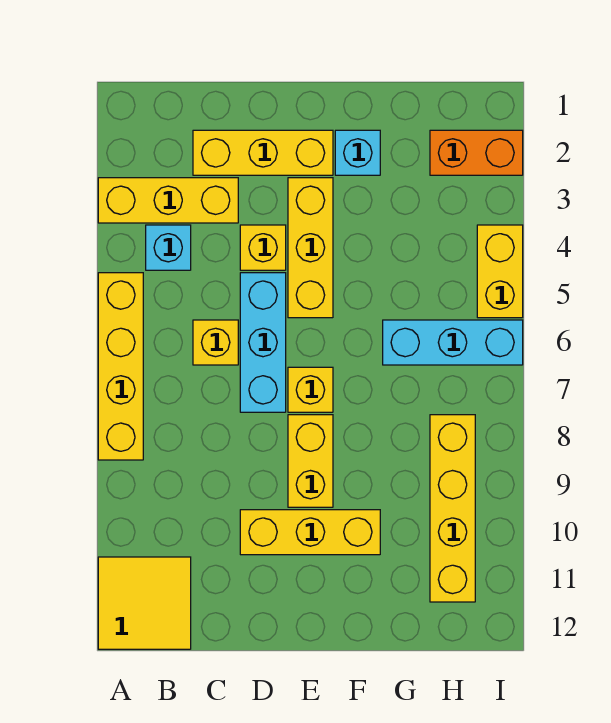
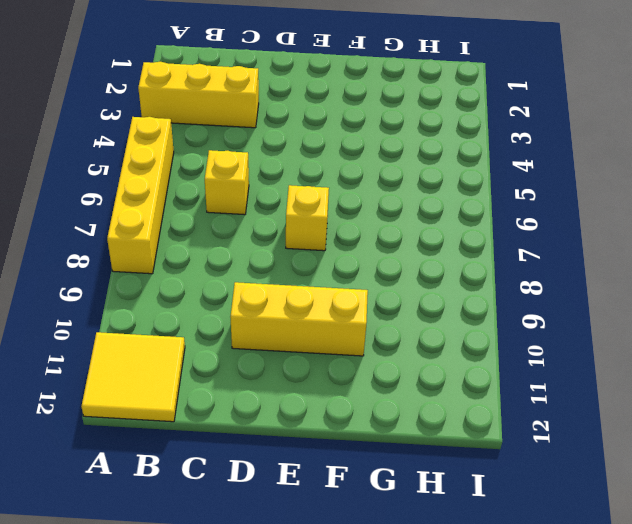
none -> cyan 1x1 brick [146,225,191,270]
none -> yellow 1x3 brick [193,130,333,175]
none -> yellow 1x1 brick [240,225,286,270]

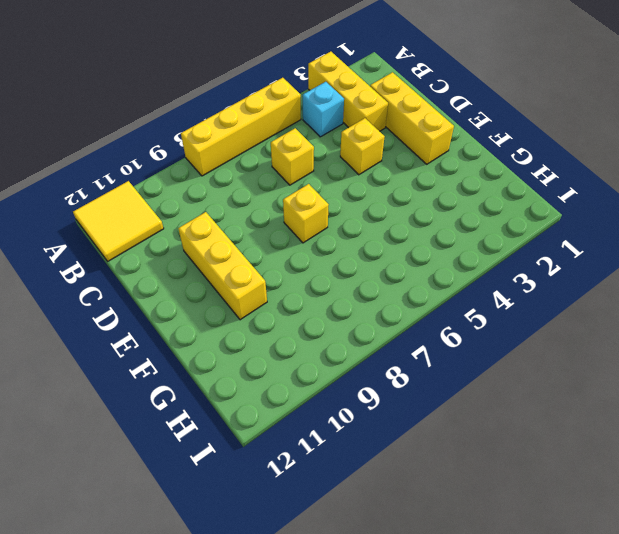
none -> cyan 1x3 brick [240,273,286,412]
none -> yellow 1x3 brick [288,178,333,318]
none -> yellow 1x2 brick [288,415,333,507]

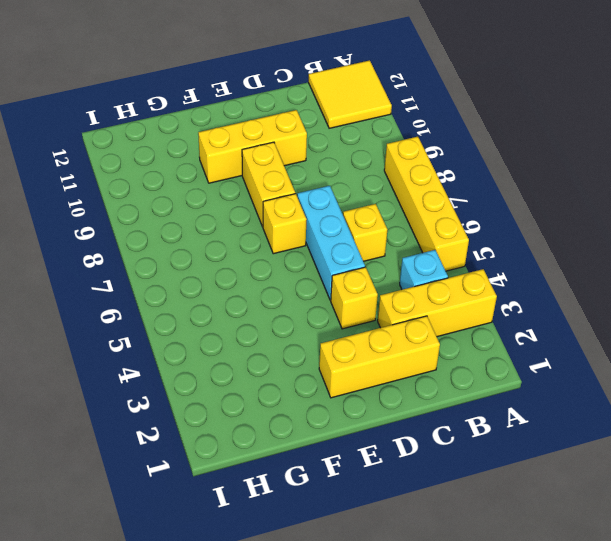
none -> yellow 1x3 brick [288,178,333,318]
none -> cyan 1x1 brick [335,130,380,175]
none -> cyan 1x3 brick [383,320,523,365]

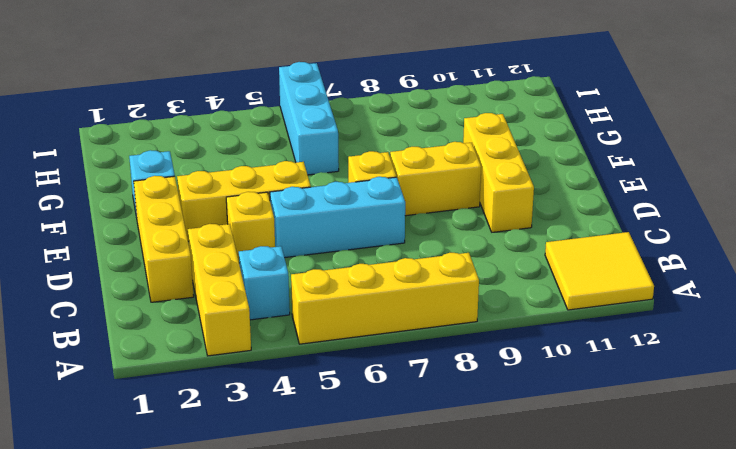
none -> yellow 1x1 brick [193,320,238,365]
none -> orange 1x2 brick [430,130,523,175]
none -> yellow 1x4 brick [430,415,475,602]

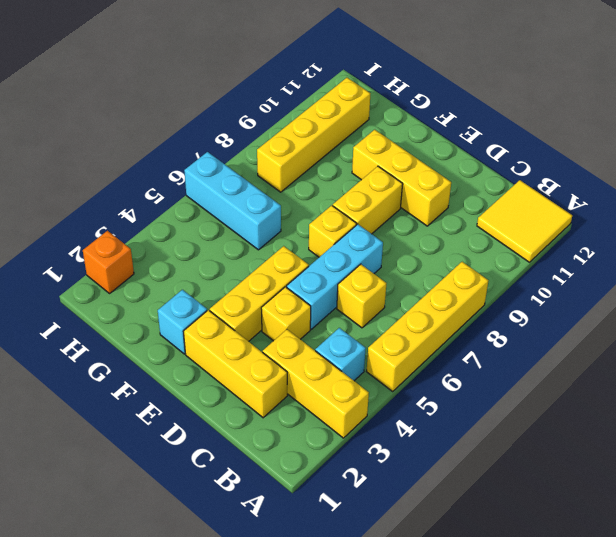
orange 1x1 brick [83,231,134,293] -> orange 1x2 brick [430,130,523,175]
none -> yellow 1x2 brick [477,225,523,318]

